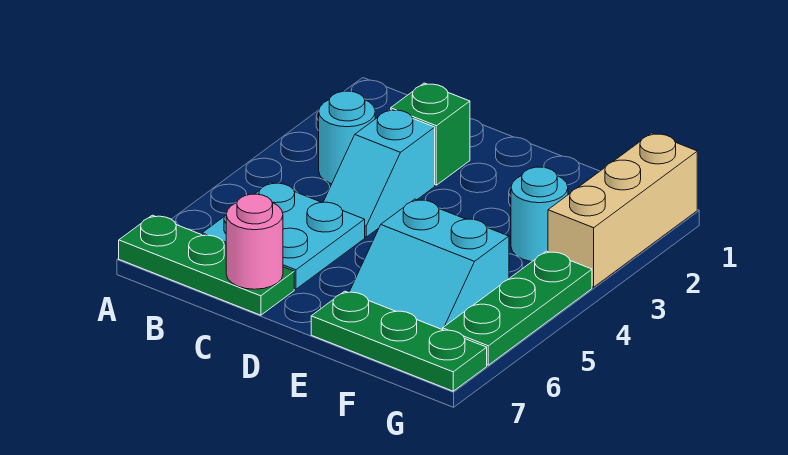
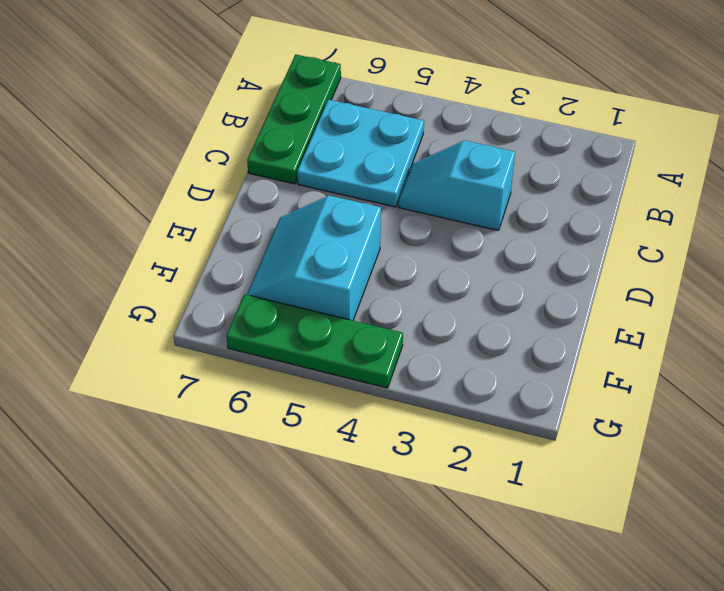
none -> cyan 1x1 round brick [319,91,375,184]
none -> green 1x1 brick [391,83,470,185]

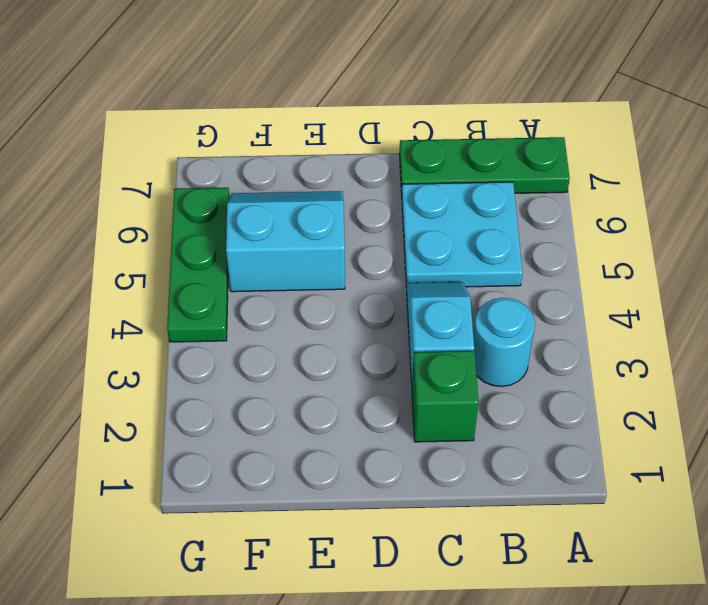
none -> green 1x3 plate [311,291,487,391]
none -> cyan 1x1 round brick [511,167,568,262]

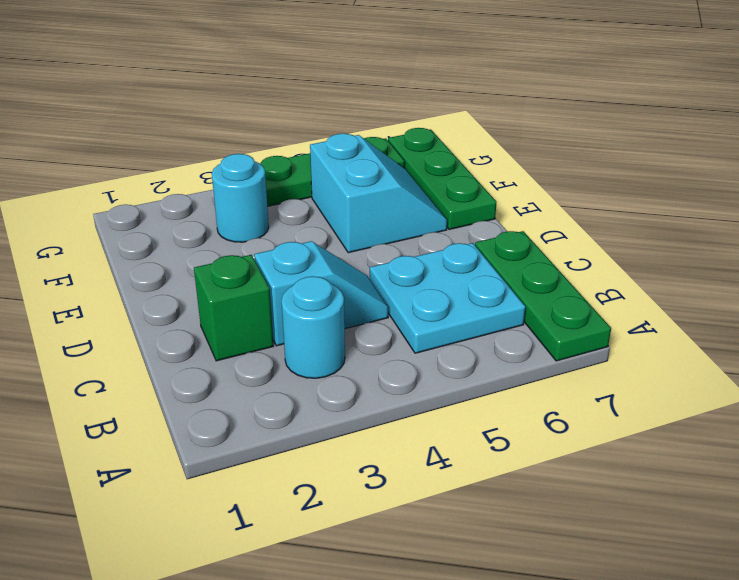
none -> tan 1x3 brick [548,133,697,287]
none -> pink 1x1 round brick [226,194,283,289]

